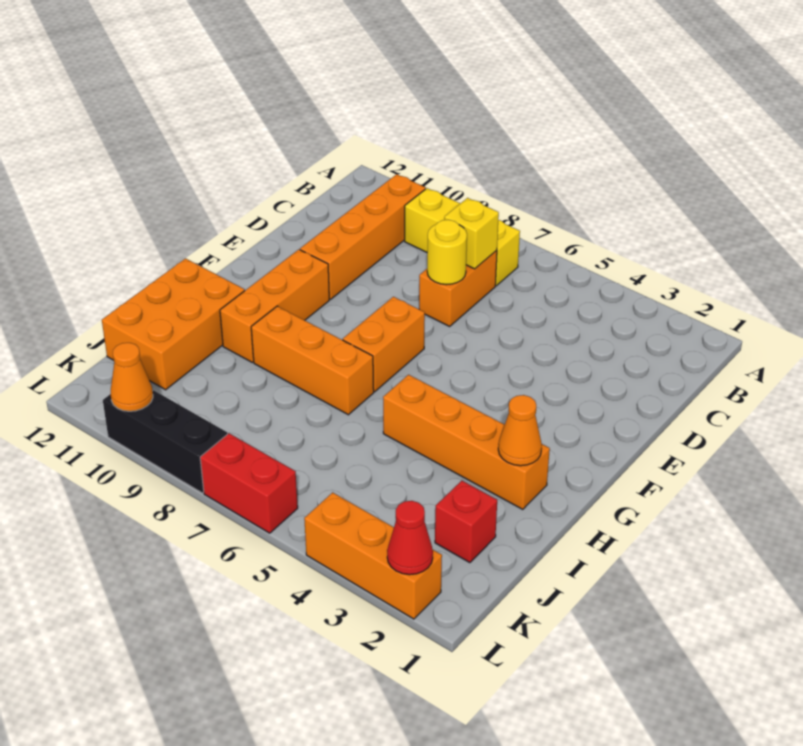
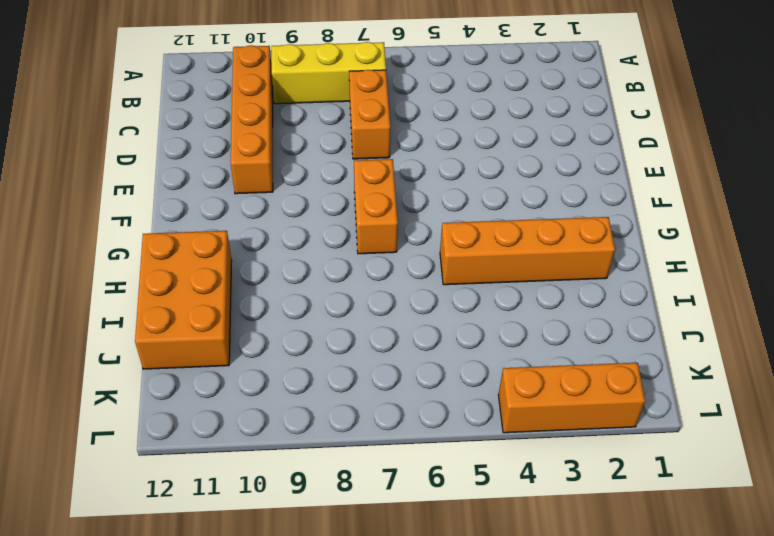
none -> orange 1x3 brick [220,250,329,362]
none -> orange 1x3 brick [251,306,374,415]
none -> red 1x1 brick [435,481,497,563]

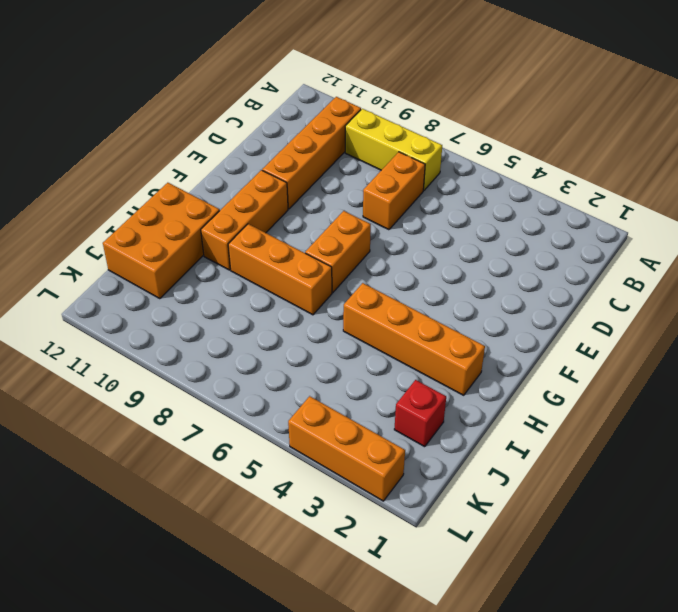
none -> red 1x2 brick [200,433,298,533]
none -> black 1x3 brick [103,390,227,493]
none -> yellow 1x1 brick [444,198,499,269]

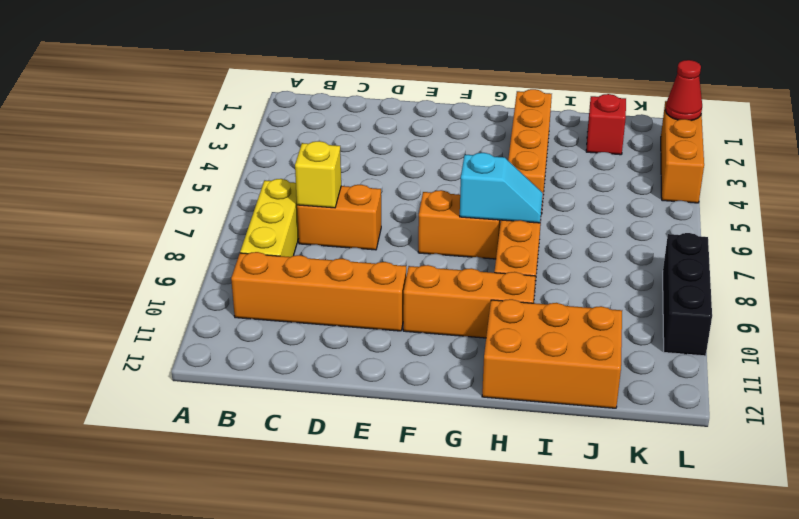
cyan 1x2 slope [460,153,543,223] -> none
none -> red 1x2 brick [200,433,298,533]
none -> yellow 1x1 round brick [427,220,467,285]
none -> orange 1x1 cone [498,395,542,466]

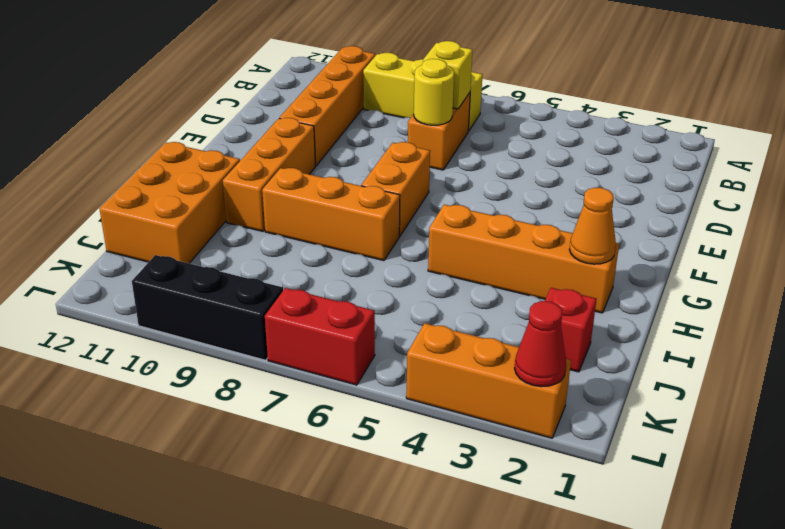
none -> orange 1x1 cone [111,343,153,411]

